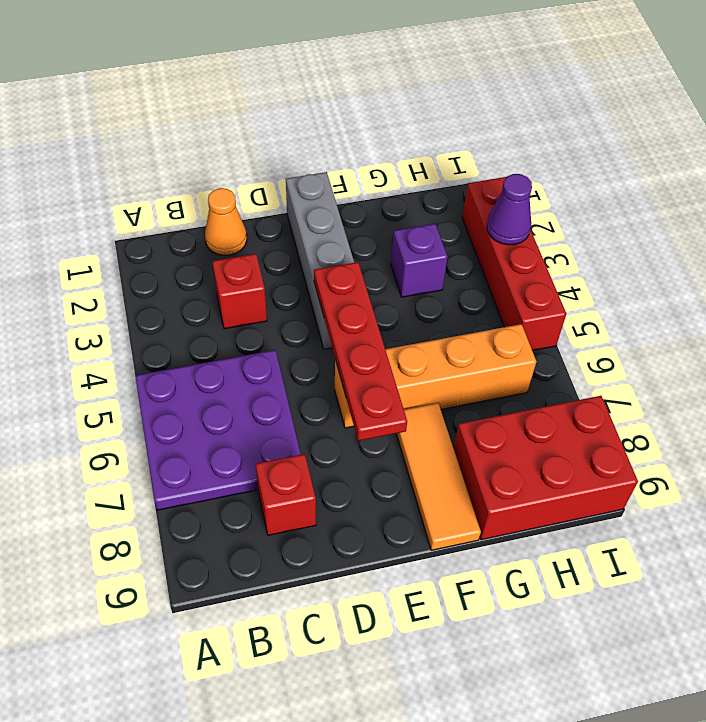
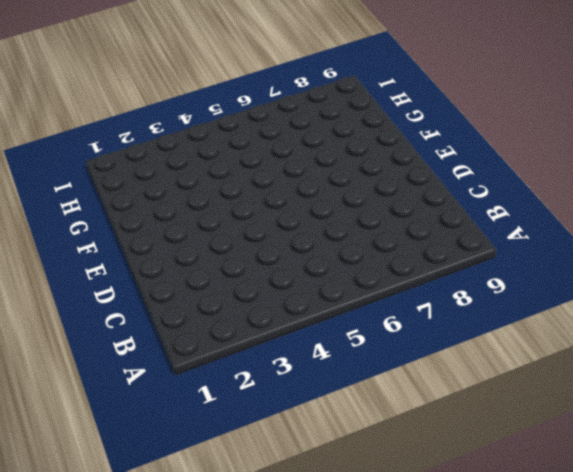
none -> purple 3x3 plate [135,350,301,510]
none -> orange 1x1 cone [205,188,247,255]
none -> red 1x1 brick [212,254,267,329]

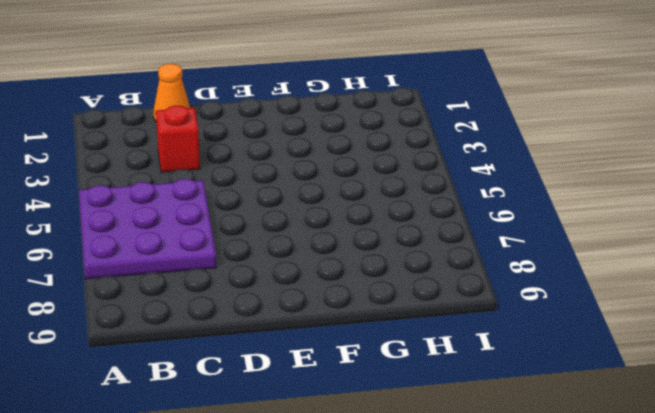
none -> red 1x1 brick [256,454,316,535]
none -> grey 1x4 brick [286,172,354,349]
none -> orange 1x4 brick [335,324,536,428]

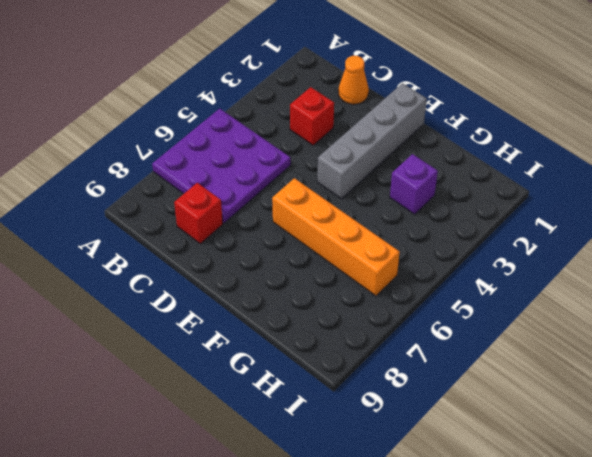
none -> orange 1x3 tile [396,403,481,550]
none -> red 2x3 brick [454,396,638,540]
none -> red 1x4 brick [462,177,566,351]

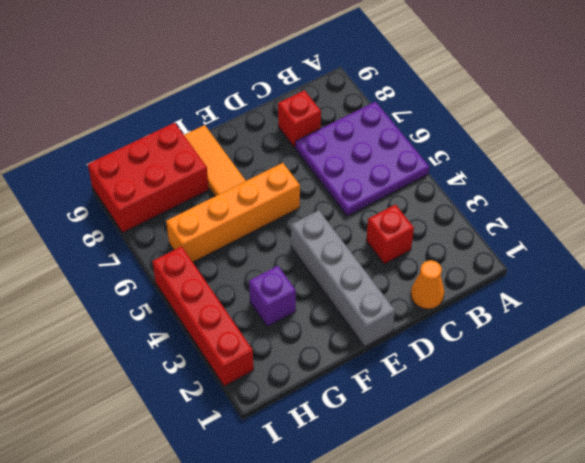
none -> red 1x4 plate [314,262,407,441]
none -> purple 1x1 cone [487,174,532,245]

